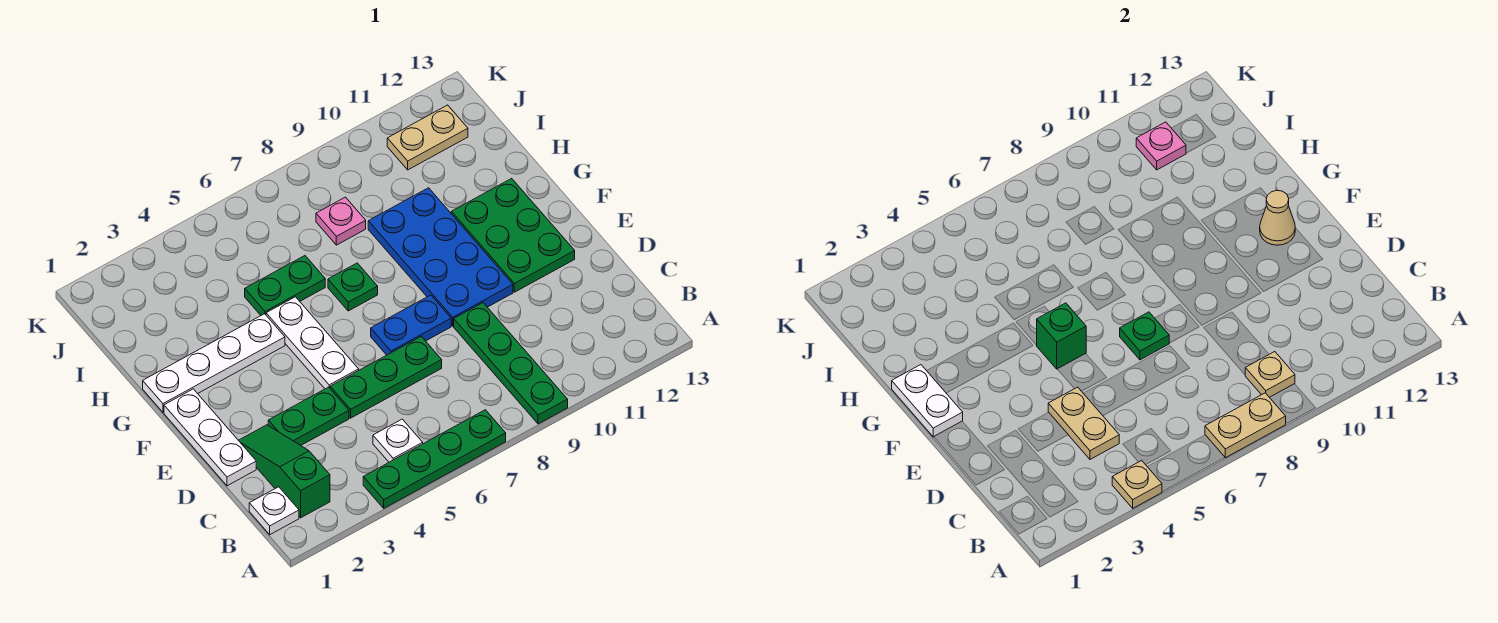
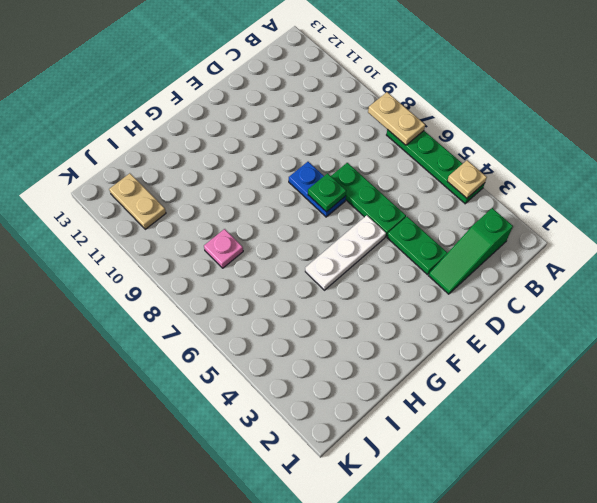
none -> green 1x4 plate [454,303,568,424]
none -> white 1x1 plate [249,487,299,535]
none -> white 1x1 plate [373,419,423,462]

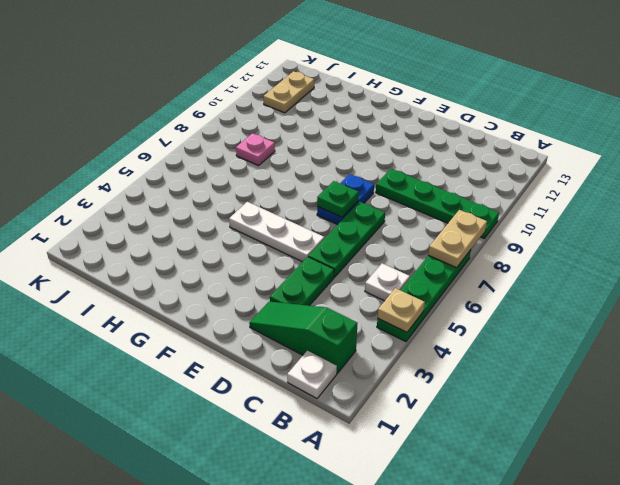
none -> white 1x3 plate [164,389,256,486]
none -> blue 2x4 plate [368,188,513,326]
none -> green 2x3 plate [451,178,575,292]

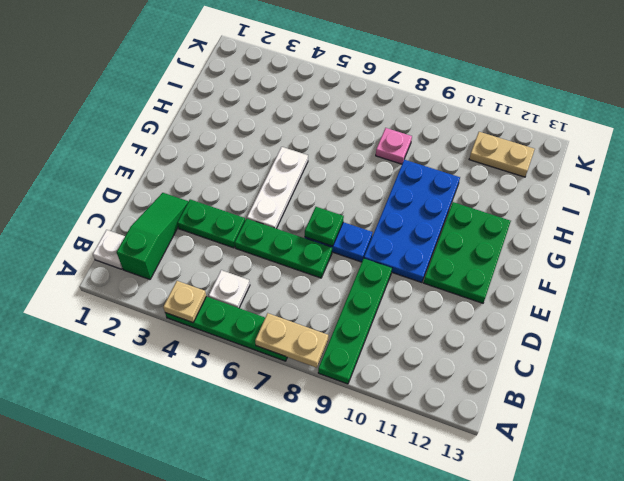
none -> white 1x3 plate [164,389,256,486]
none -> white 1x4 plate [143,314,285,412]
none -> green 1x1 plate [328,263,378,311]

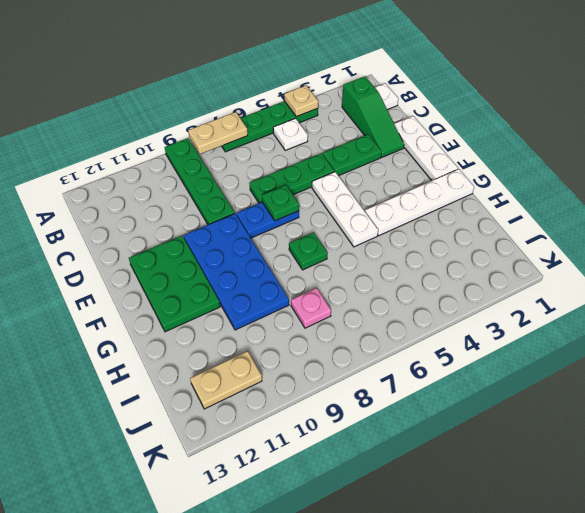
none -> green 1x2 plate [245,256,325,315]
none -> tan 1x1 plate [1245,352,1295,397]
none -> tan 1x2 plate [1048,387,1119,459]

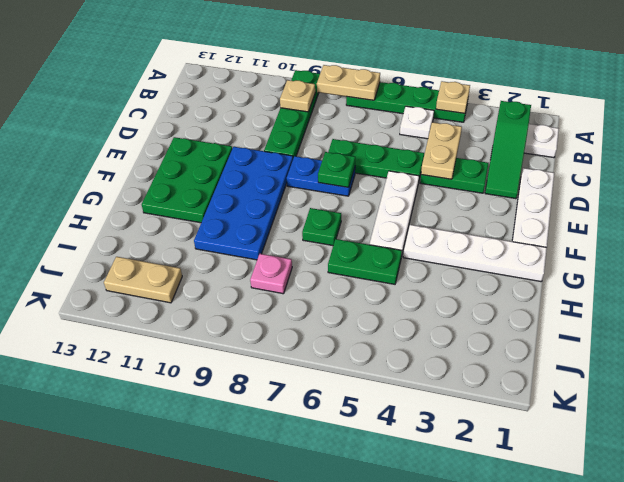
none -> white 1x2 plate [892,365,963,437]
none -> green 1x1 brick [1037,303,1086,369]
none -> tan 1x1 cone [1260,190,1295,245]

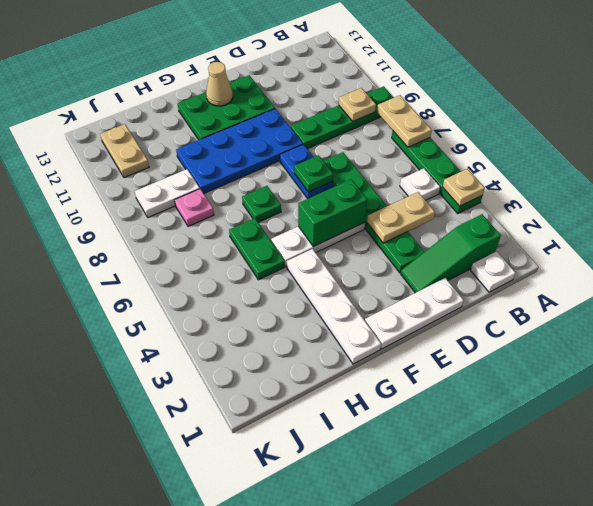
green 1x2 brick [298,179,368,247] -> green 1x1 brick [1037,303,1086,369]
white 1x2 plate [135,169,200,218] -> white 1x2 plate moved to [892,365,963,437]
none -> pink 1x1 plate [1136,122,1186,170]

